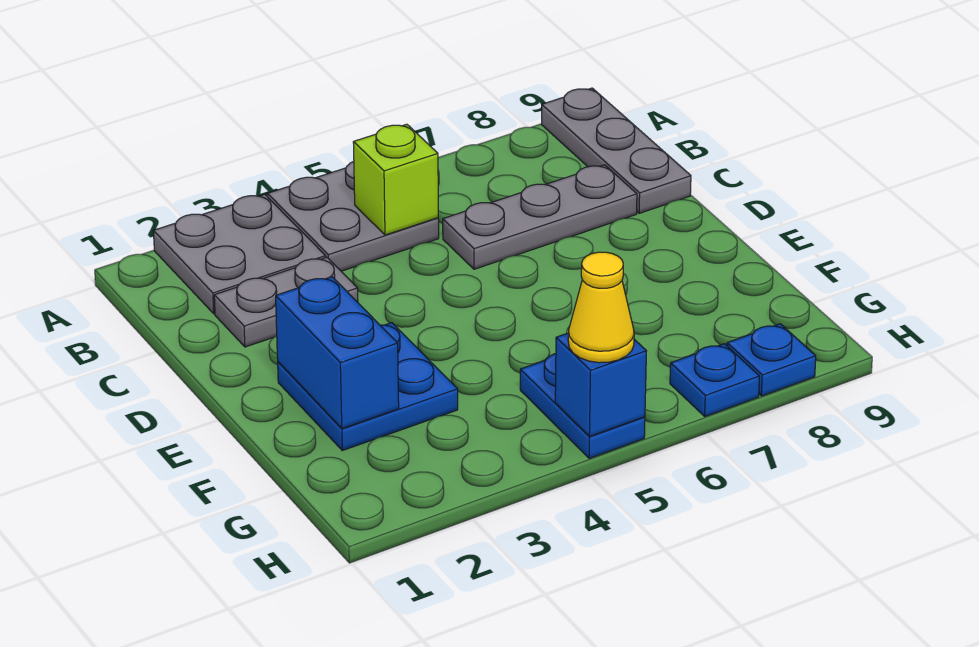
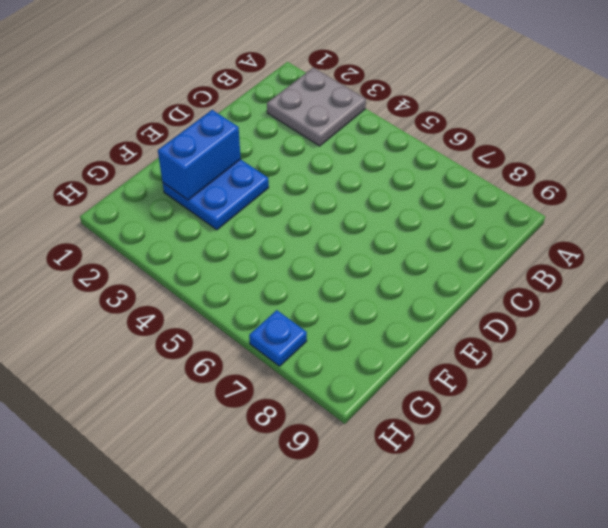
none -> grey 2x2 plate [267,161,439,271]
none -> grey 1x3 plate [542,88,691,213]
none -> grey 1x2 plate [214,257,358,347]

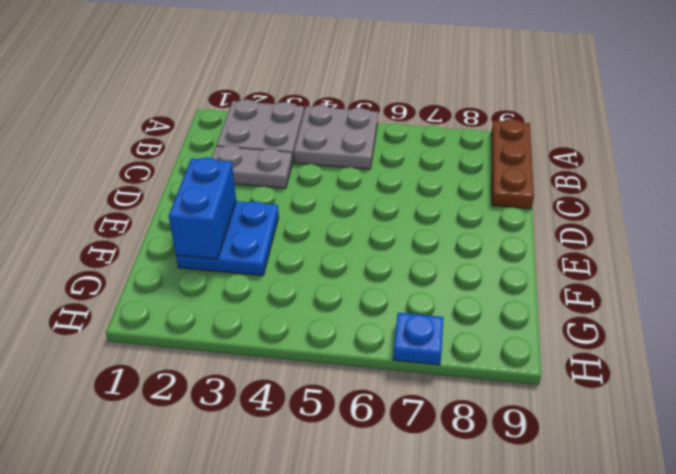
brown 1x3 plate [491,119,534,209] -> grey 1x3 plate [542,88,691,213]
none -> grey 1x3 plate [443,165,637,269]
none -> blue 1x2 plate [520,354,645,458]
none -> blue 1x1 plate [727,324,816,396]

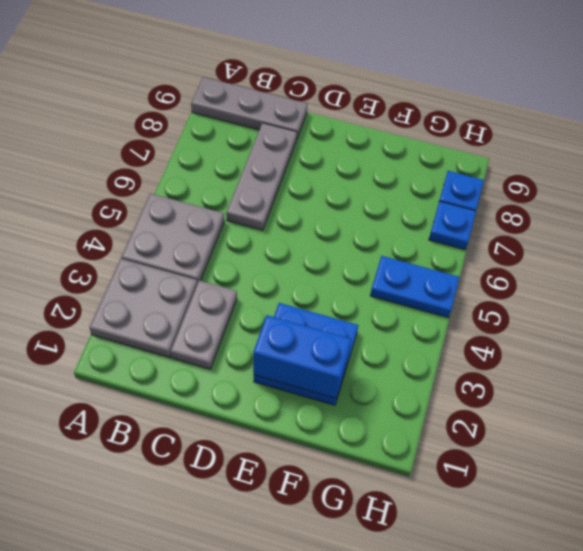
none -> lime 1x1 brick [353,124,438,235]
none -> blue 1x1 brick [555,333,646,436]
none -> yellow 1x1 cone [568,252,634,363]

